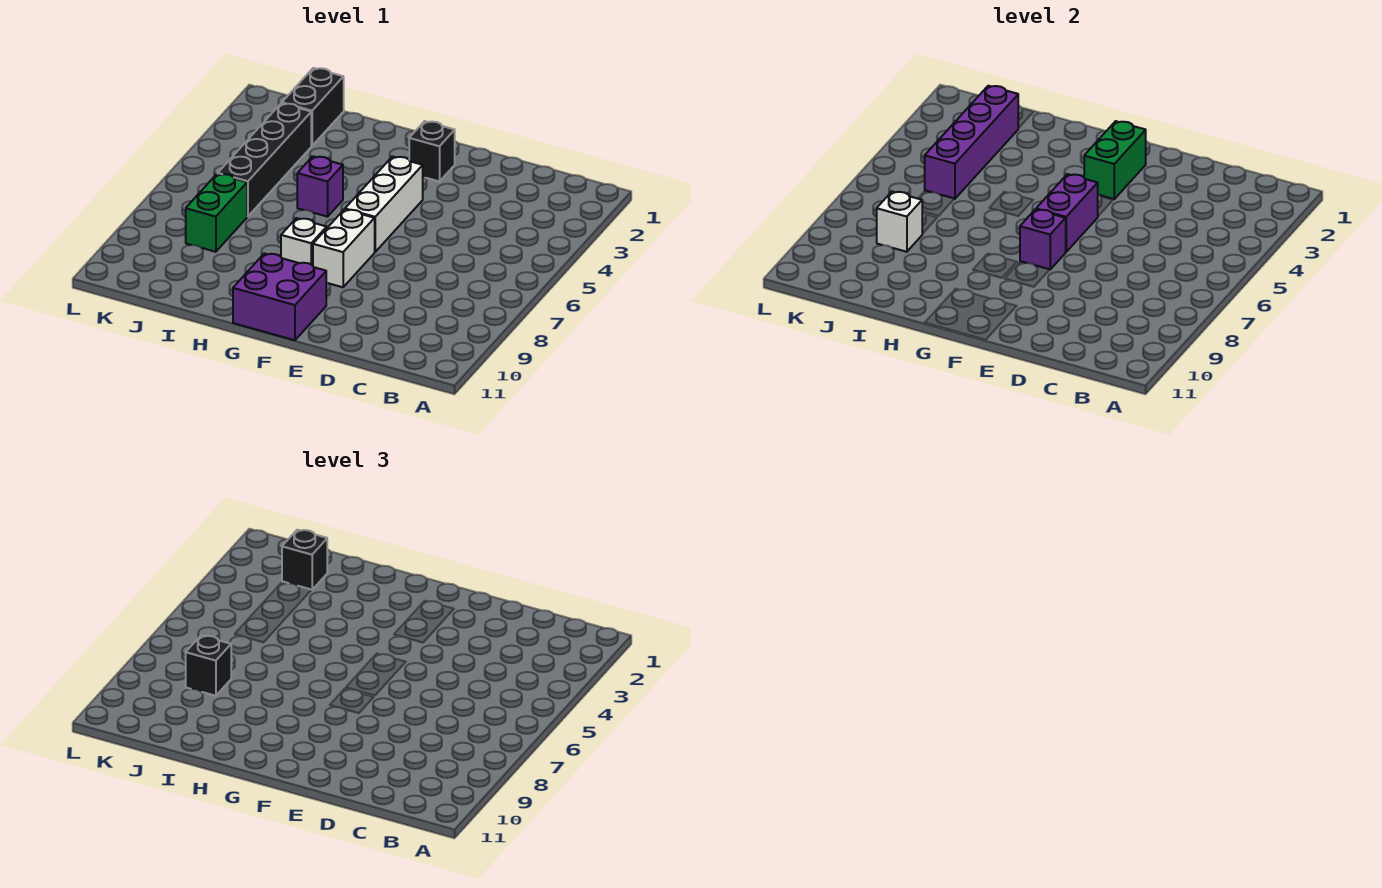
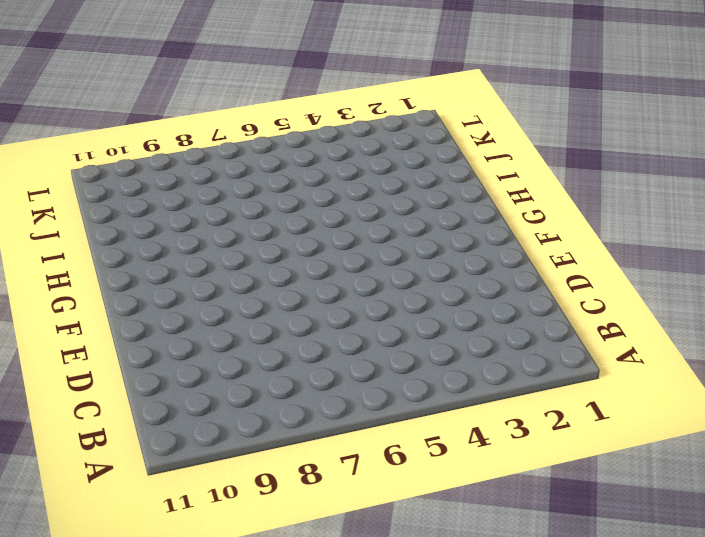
none -> black 1x1 brick [409,121,455,182]
none -> white 1x3 brick [345,157,423,252]
none -> white 1x2 brick [313,209,375,287]

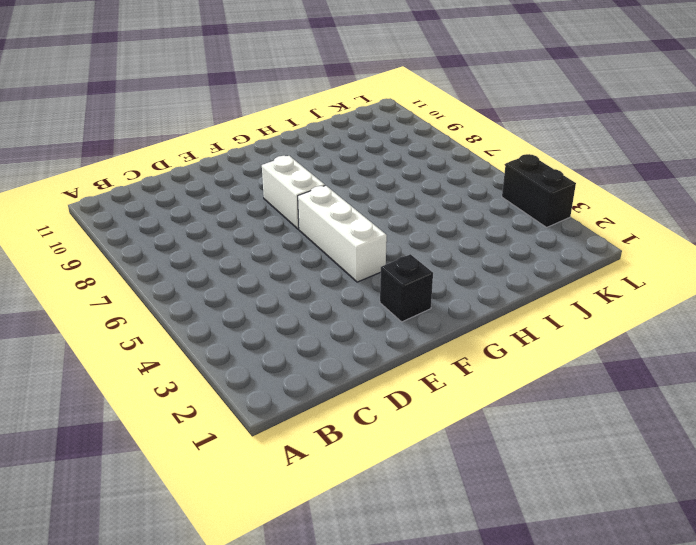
black 1x2 brick [502,154,576,227] -> black 1x2 brick moved to [282,68,344,146]
none -> purple 2x2 brick [233,253,326,340]
none -> white 1x1 brick [281,218,327,265]
none -> purple 1x1 brick [297,156,343,217]

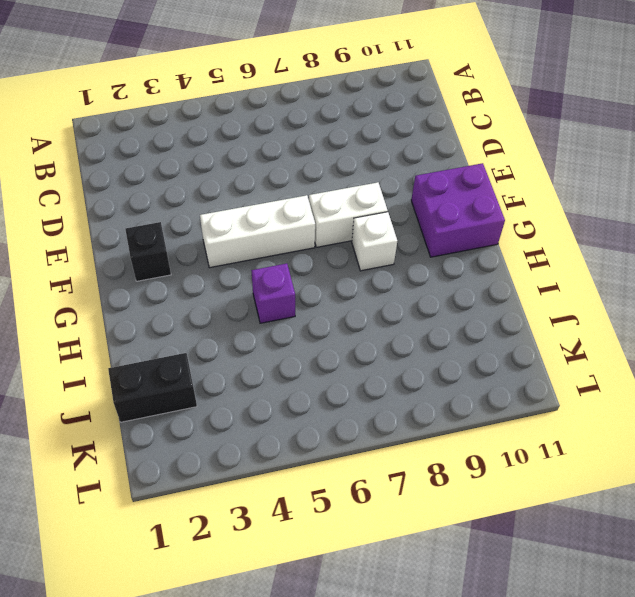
none -> black 1x4 brick [218,103,311,216]
none -> green 1x2 brick [186,174,247,252]
none -> green 1x2 brick [1084,121,1146,199]

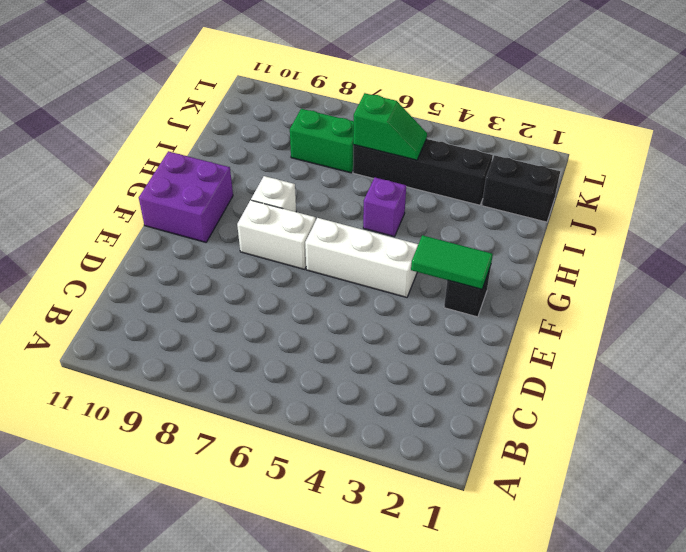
green 1x2 tile [411,235,493,289] -> green 1x2 brick [1084,121,1146,199]
green 1x2 slope [353,93,427,160] -> purple 1x4 brick [925,86,1018,199]
none -> purple 1x2 brick [1036,174,1098,252]
none -> purple 1x1 brick [1020,209,1066,270]
none -> white 1x1 brick [877,192,923,252]

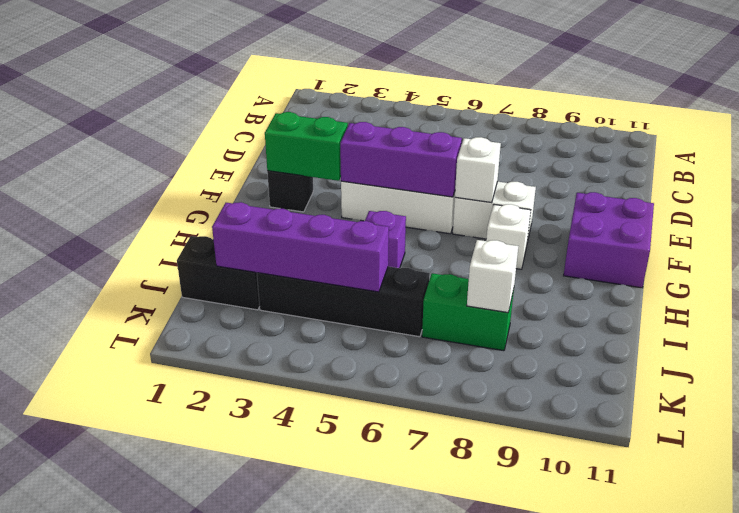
purple 1x3 brick [340,122,462,197] -> purple 1x2 brick [1036,174,1098,252]
white 1x1 brick [455,137,501,203] -> purple 1x1 brick [1020,209,1066,270]
none -> black 1x1 brick [282,530,327,590]
none -> black 1x1 brick [186,636,231,696]

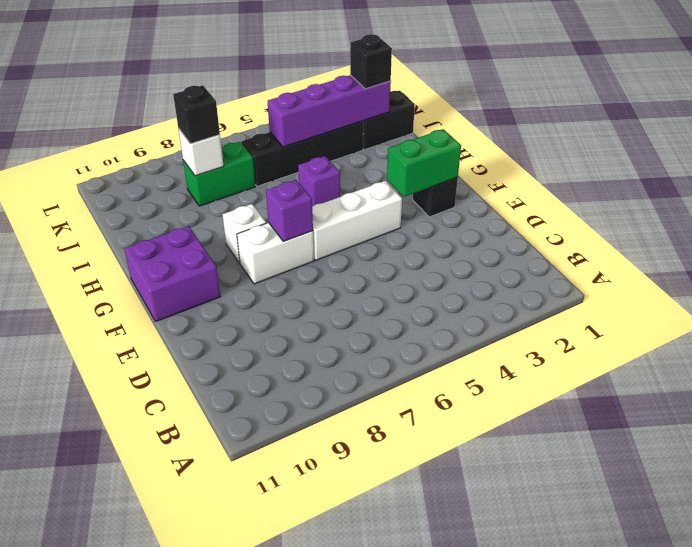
none -> purple 1x2 brick [1036,174,1098,252]

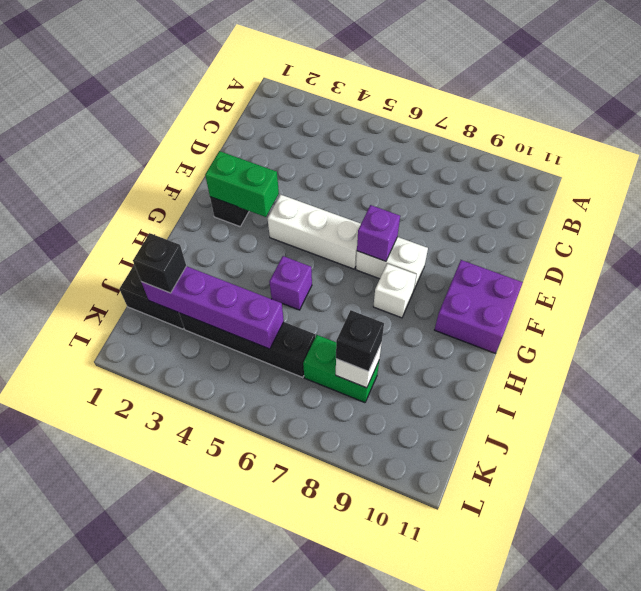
none -> purple 1x2 brick [1036,174,1098,252]

